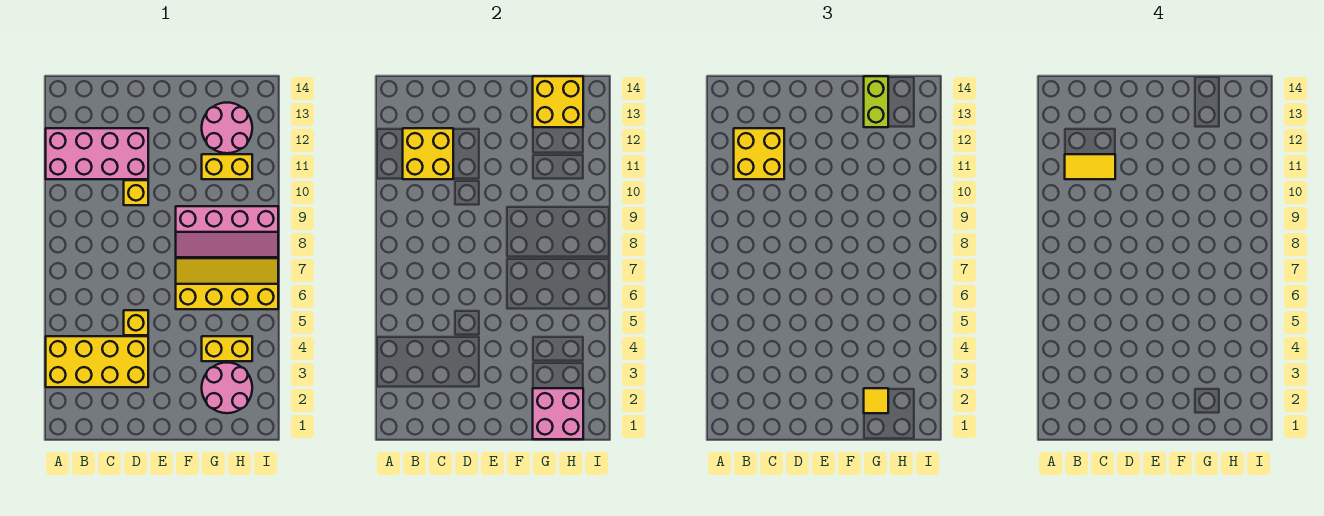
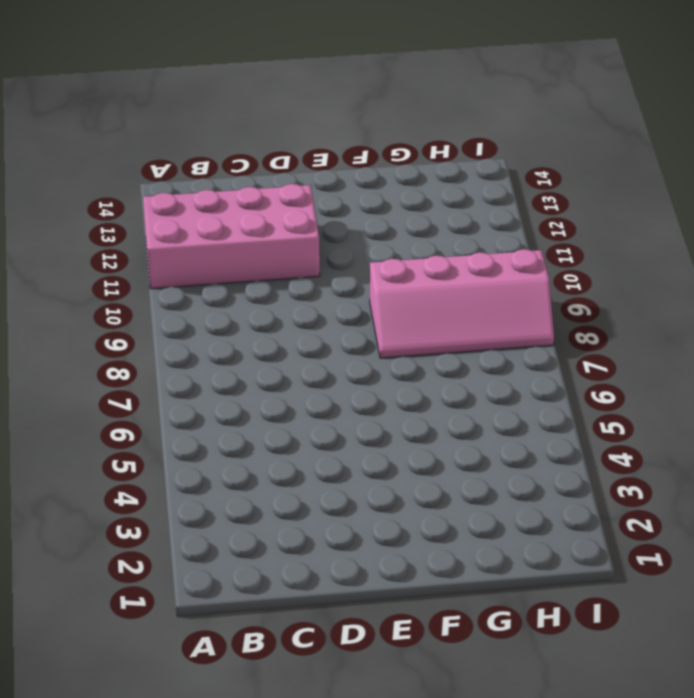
none -> yellow 2x4 brick [46,336,148,387]
none -> yellow 1x1 brick [124,310,148,335]
none -> yellow 1x1 brick [124,180,148,205]

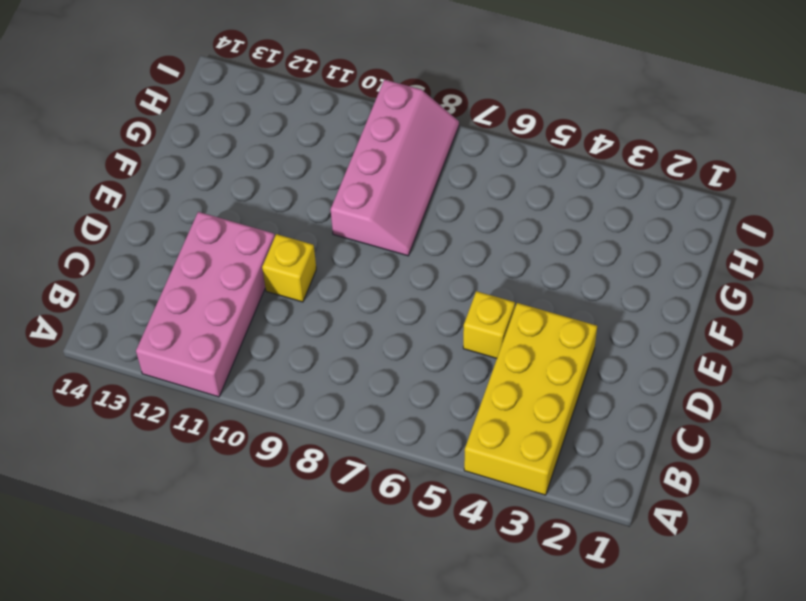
none -> yellow 2x4 slope [176,258,278,309]
none -> pink 2x2 round brick [202,363,252,413]
none -> yellow 1x2 brick [202,336,252,361]

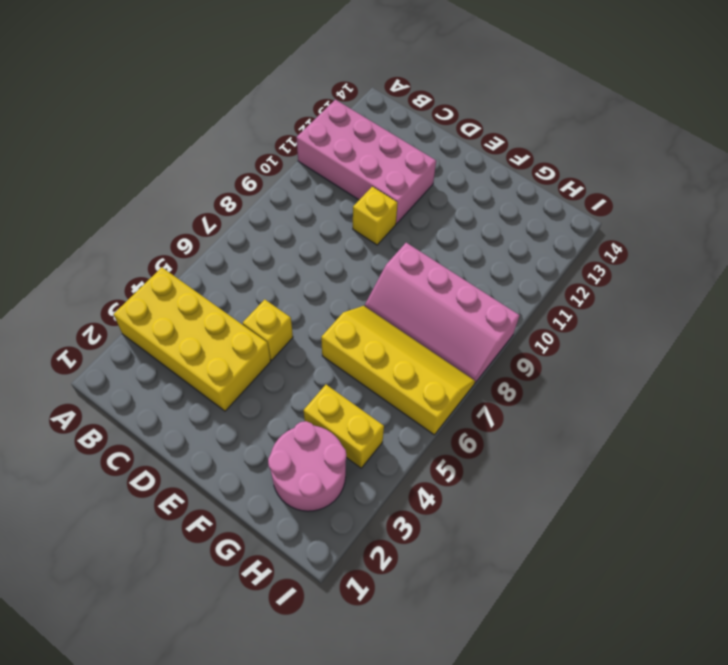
none -> yellow 1x2 brick [202,154,252,179]
none -> pink 2x2 round brick [202,103,252,153]
none -> yellow 2x2 brick [403,128,453,179]

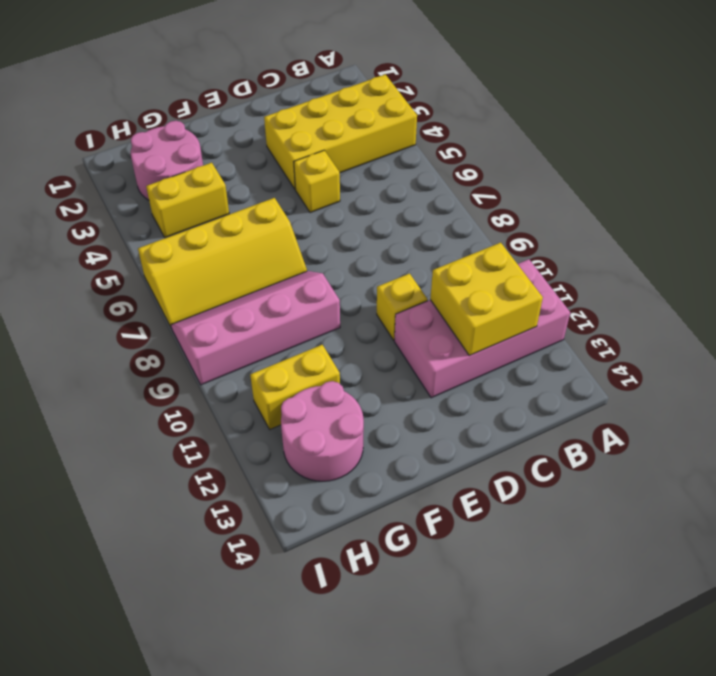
none -> pink 2x2 brick [533,388,583,439]
none -> yellow 2x2 brick [533,76,583,127]
none -> yellow 2x2 brick [734,128,784,179]

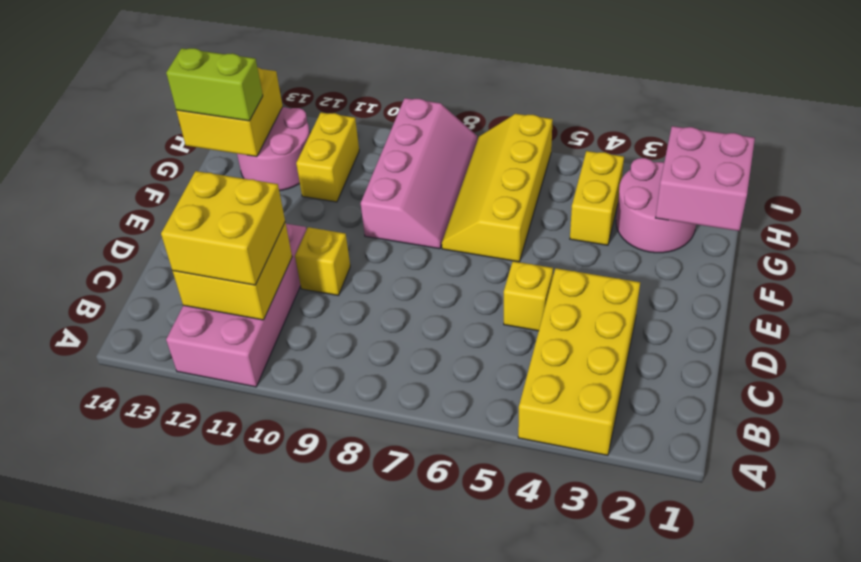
none -> yellow 1x1 tile [864,388,888,413]
none -> yellow 1x2 tile [1065,154,1115,179]

